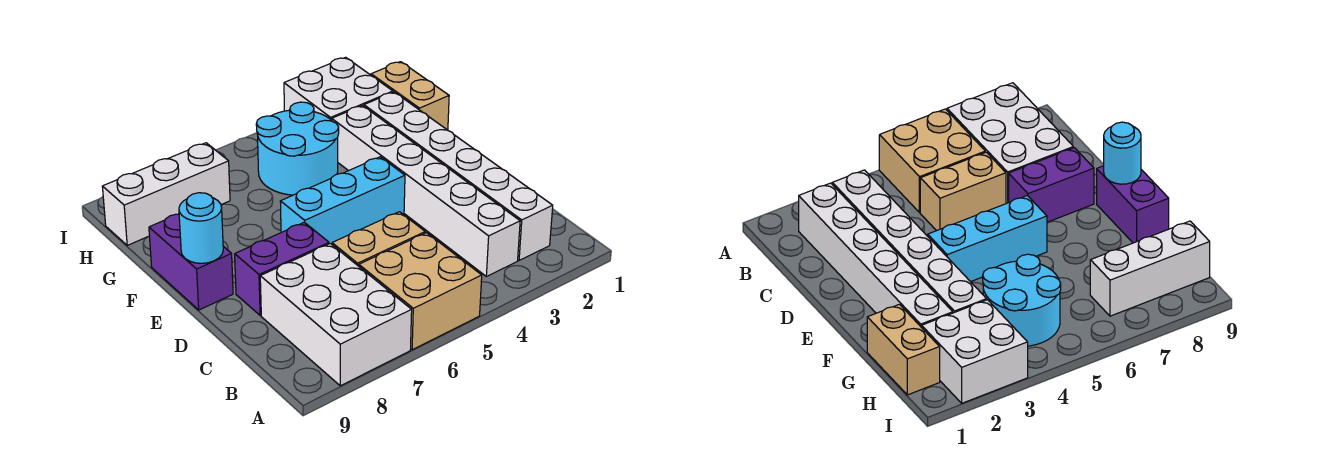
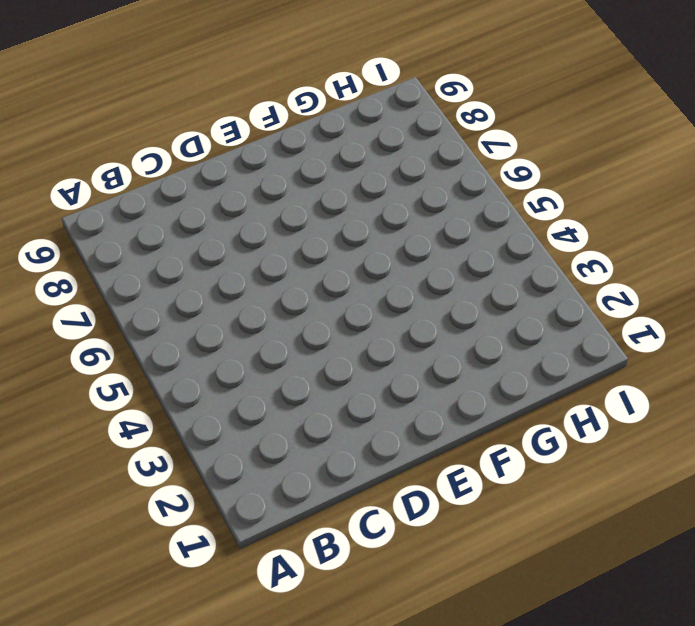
none -> tan 2x2 brick [359,233,482,350]
none -> white 2x3 brick [260,244,412,386]
none -> white 1x6 brick [364,92,553,260]

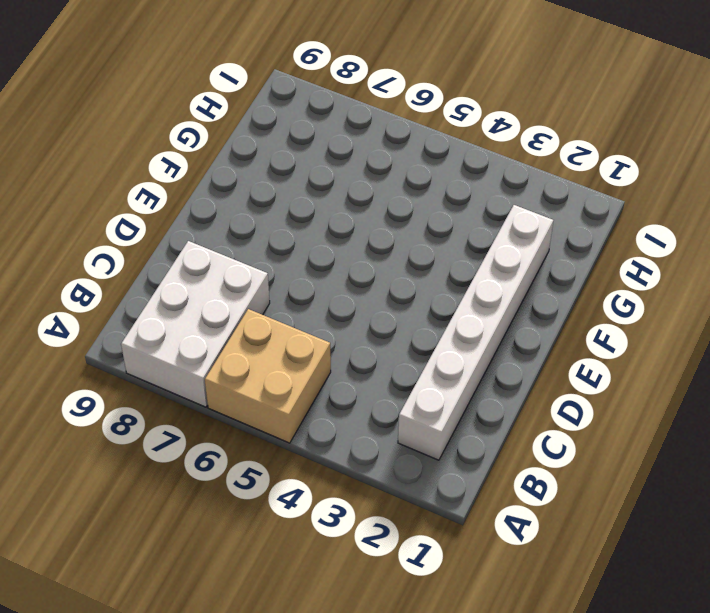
none -> white 1x6 brick [332,105,520,277]
none -> tan 1x2 brick [332,212,425,266]
none -> purple 1x2 brick [235,222,329,315]

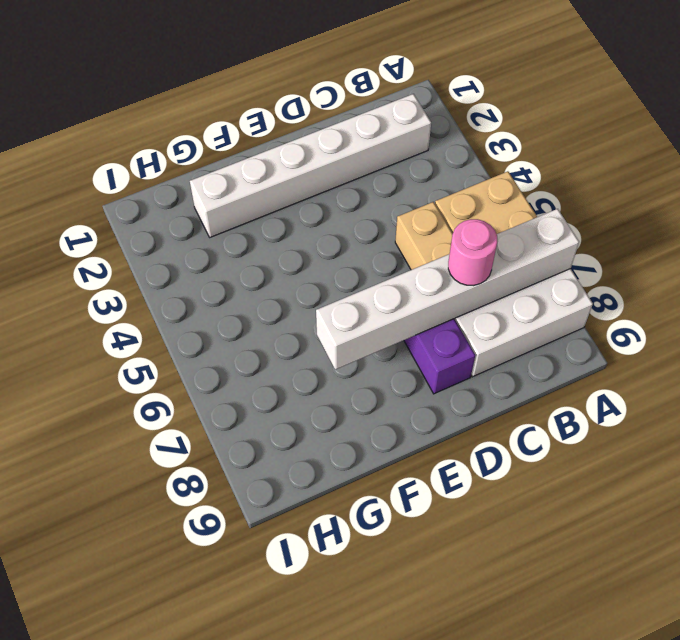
white 1x6 brick [316,209,579,370] -> white 1x6 brick moved to [332,105,520,277]
pink 1x1 round brick [448,219,497,285] -> none
none -> cyan 1x3 brick [280,157,405,244]
none -> purple 1x2 brick [149,214,233,310]
none -> tan 1x2 brick [371,62,449,130]

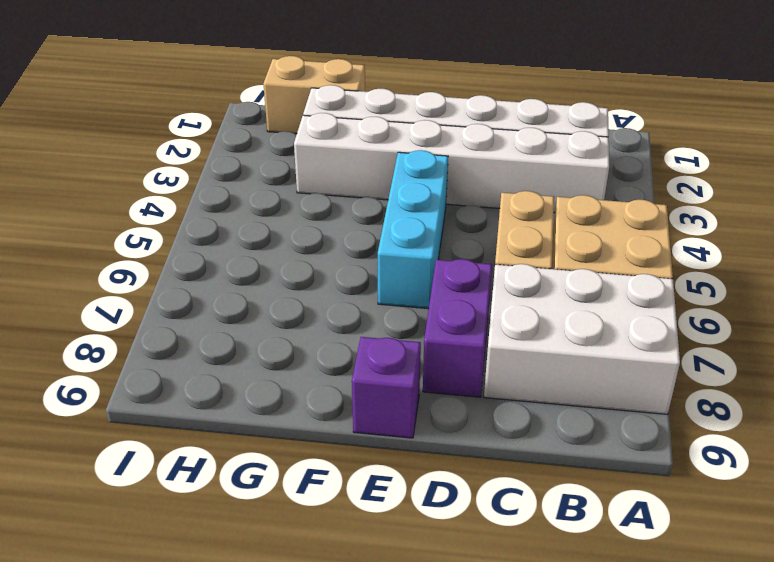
purple 1x1 brick [352,337,421,438] -> purple 1x2 brick [149,214,233,310]
none -> cyan 2x2 round brick [256,102,339,195]
none -> white 2x2 brick [284,57,393,120]
none -> white 1x3 brick [102,143,230,245]

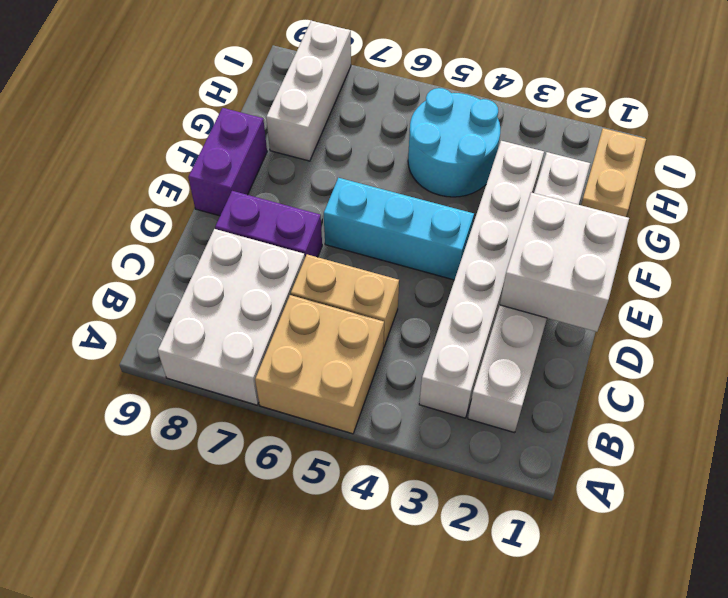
white 2x2 brick [500,192,629,332] -> white 2x2 brick moved to [284,57,393,120]
white 1x3 brick [266,21,351,161] -> white 1x3 brick turned to [102,143,230,245]
none -> cyan 1x1 round brick [179,193,223,263]

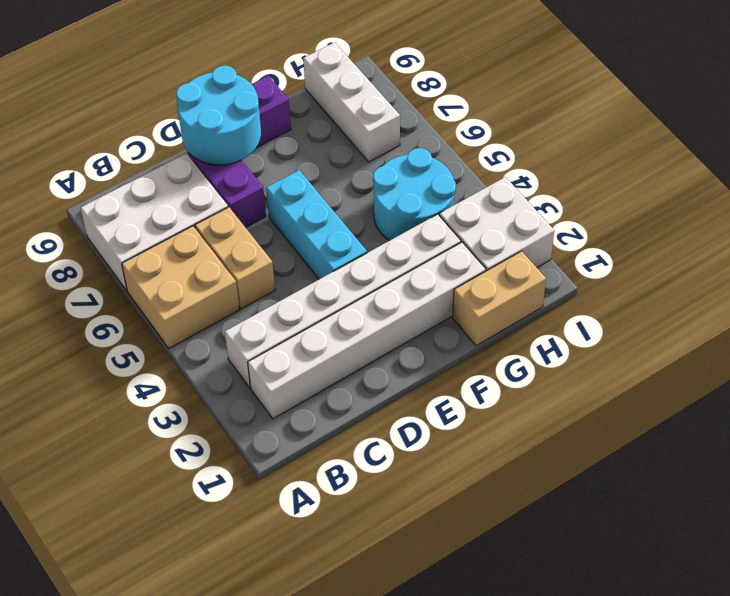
cyan 2x2 round brick [176,66,261,165] -> cyan 1x1 round brick [179,193,223,263]

